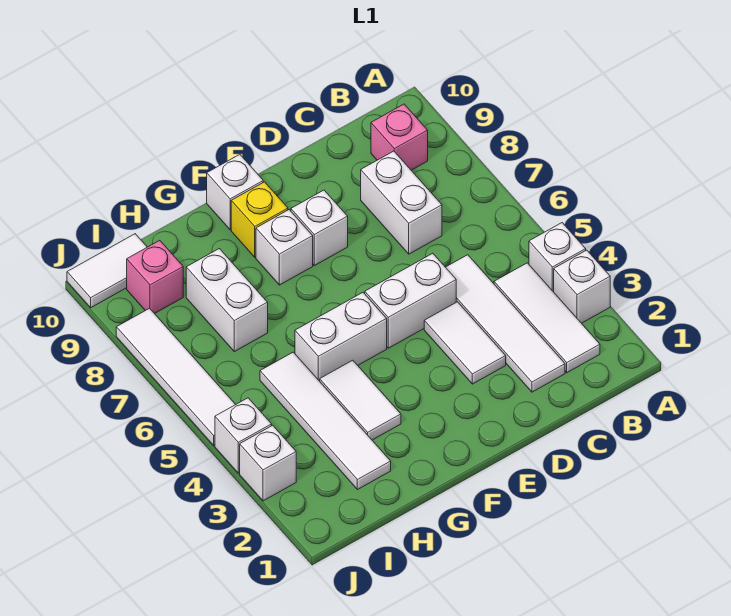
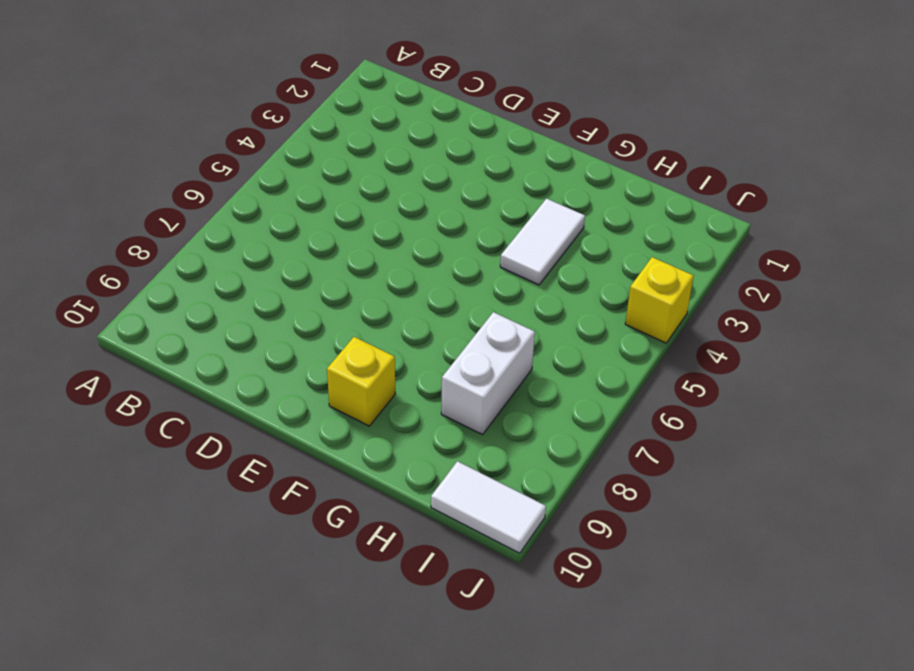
yellow 1x1 brick [625,257,694,343] -> white 1x1 brick [215,398,272,473]
none -> white 1x1 brick [554,250,610,323]
none -> white 1x1 brick [529,223,586,292]
none -> white 1x3 tile [494,263,600,373]

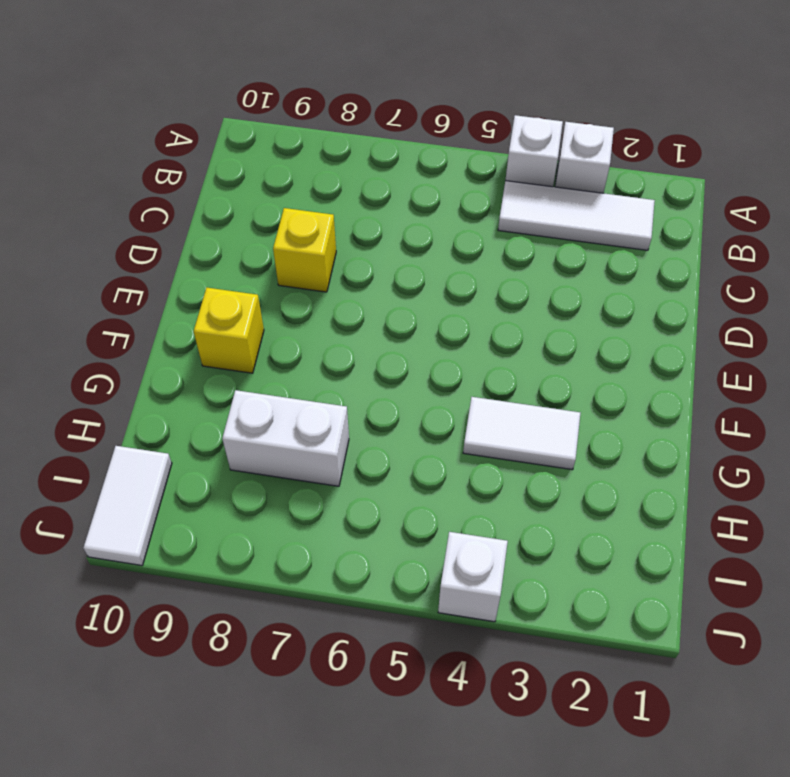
yellow 1x1 brick [273,208,336,292] -> none
none -> pink 1x1 brick [371,104,428,170]
none -> white 1x4 tile [446,255,565,392]
none -> white 1x2 brick [361,151,442,254]

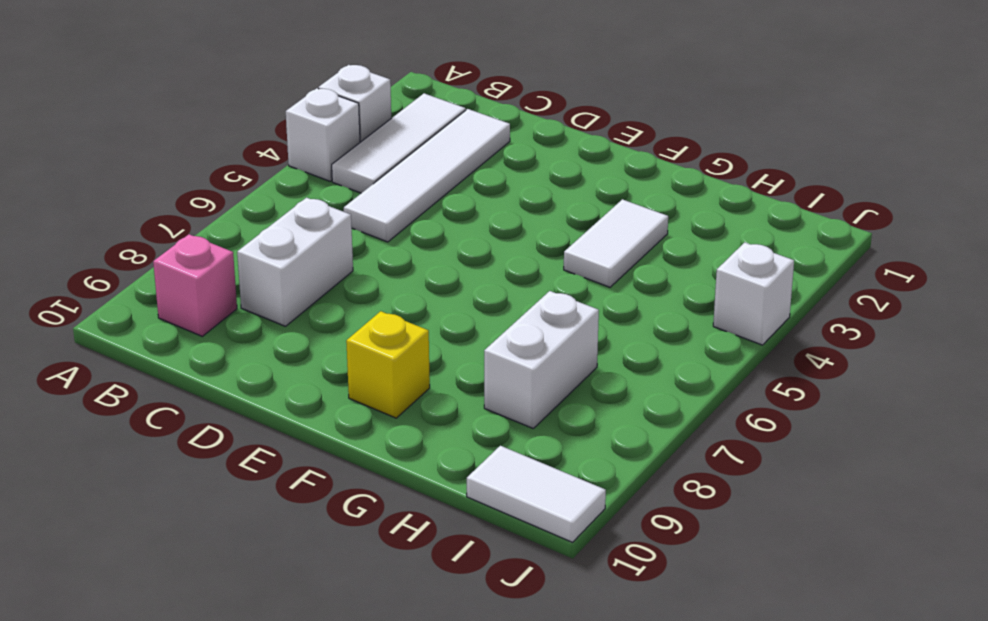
none -> white 1x2 tile [424,302,506,384]
none -> white 1x2 brick [365,253,456,348]
none -> white 1x1 brick [291,190,348,266]

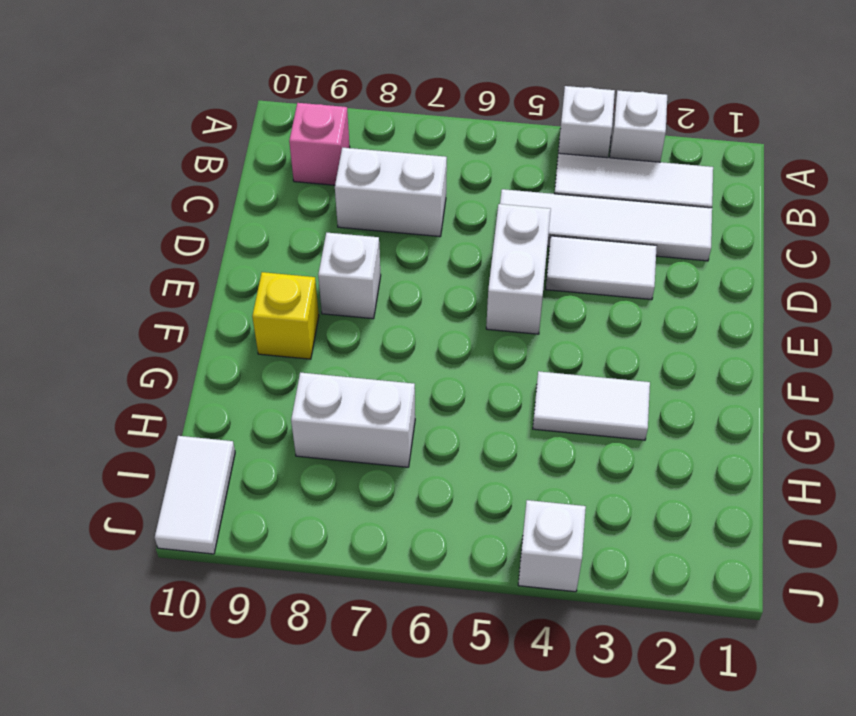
none -> white 1x2 brick [295,293,387,381]
none -> white 1x1 brick [256,210,313,285]
none -> white 1x1 brick [207,154,263,230]

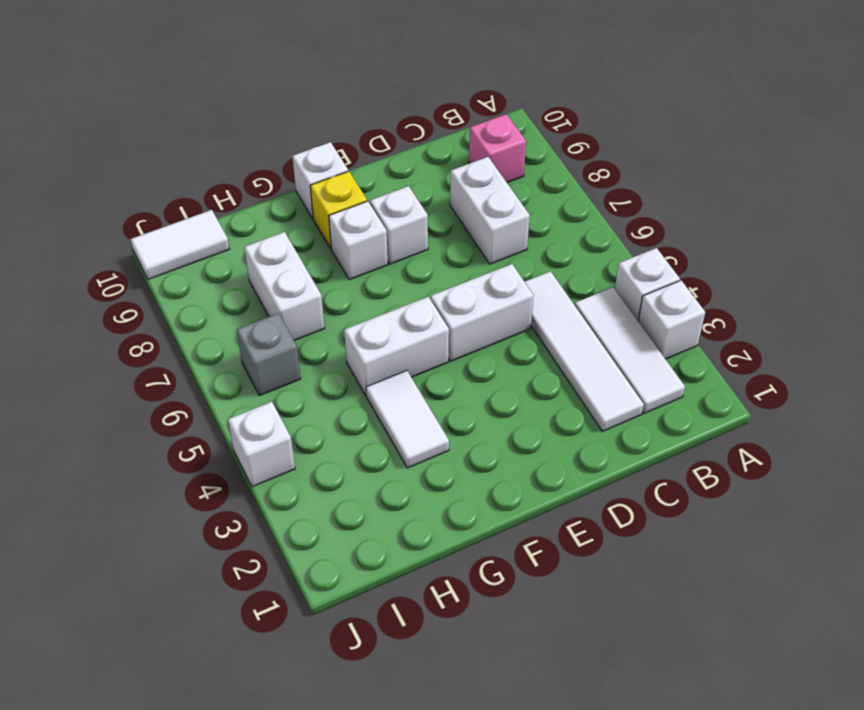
grey 1x1 brick [237,313,301,396] -> none
none -> white 1x2 tile [424,302,506,384]
none -> white 1x4 tile [260,352,391,490]
none -> pink 1x1 brick [127,240,183,314]

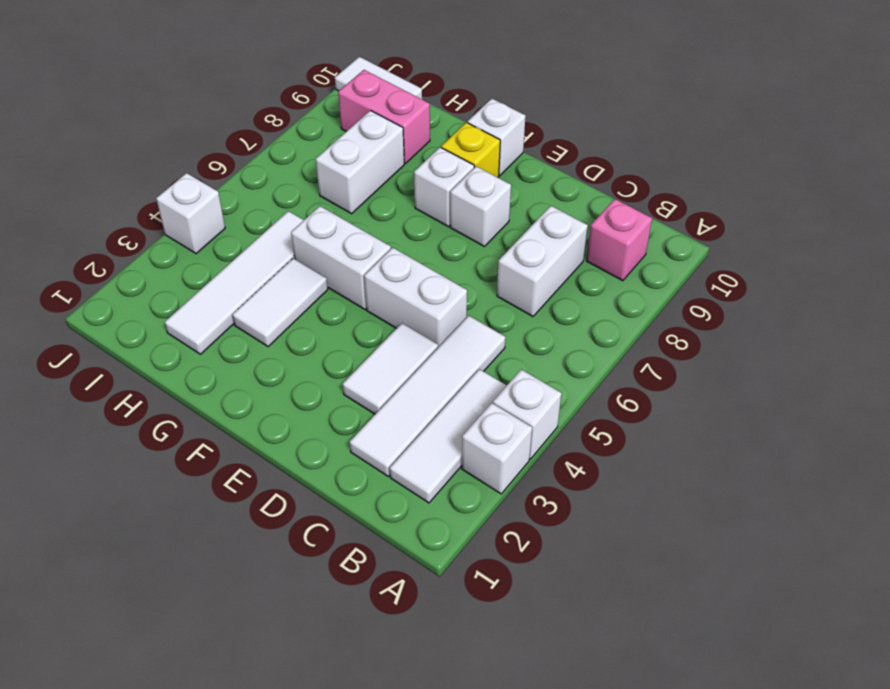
pink 1x2 brick [338,70,430,164] -> pink 1x1 brick [127,240,183,314]
none -> white 1x1 brick [240,425,296,501]
none -> white 1x4 tile [116,308,236,446]

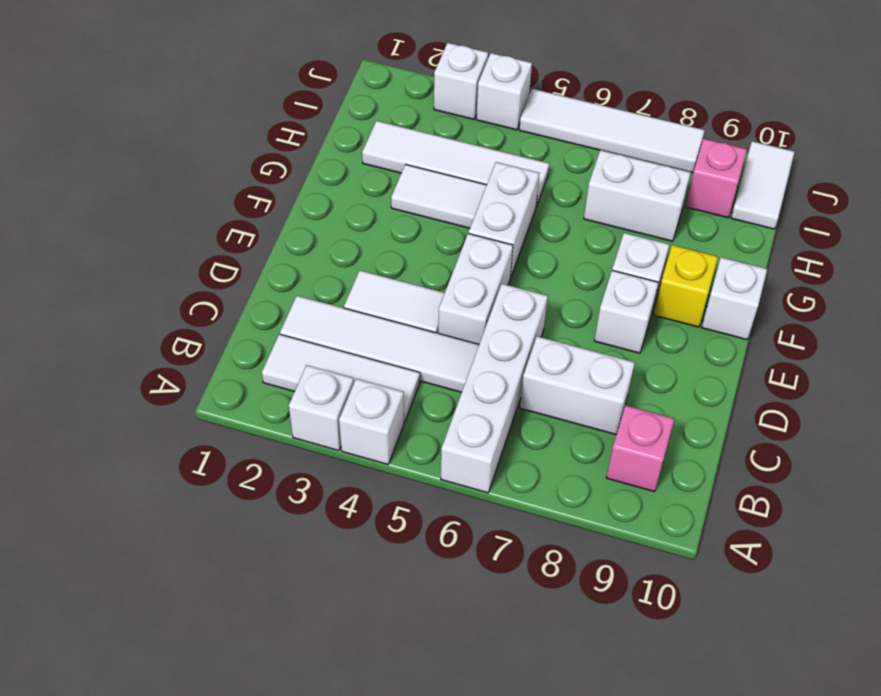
white 1x4 brick [441,284,548,493] -> none

